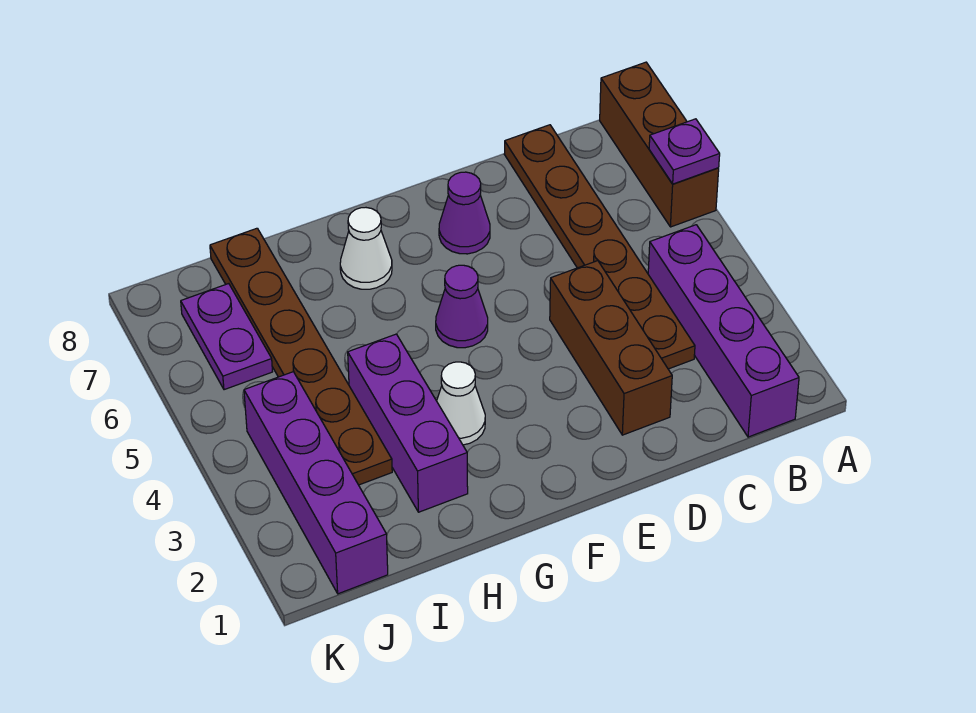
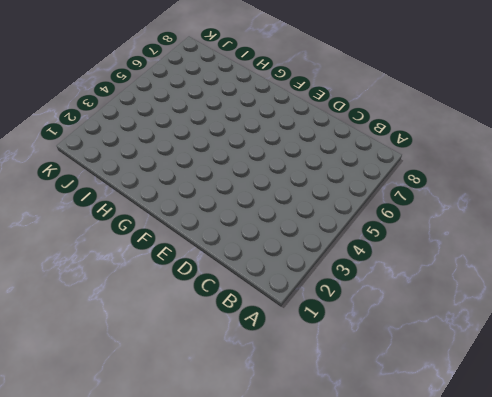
none -> brown 1x3 brick [600,62,719,227]
none -> purple 1x4 brick [648,225,799,437]
none -> brown 1x6 plate [504,125,695,369]

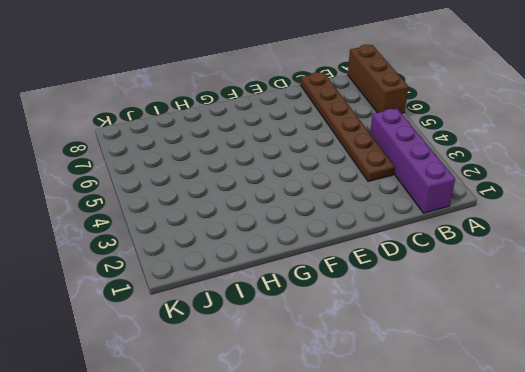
none -> brown 1x3 brick [550,261,672,435]
none -> purple 1x1 cone [439,172,490,254]
none -> purple 1x1 cone [436,265,488,348]

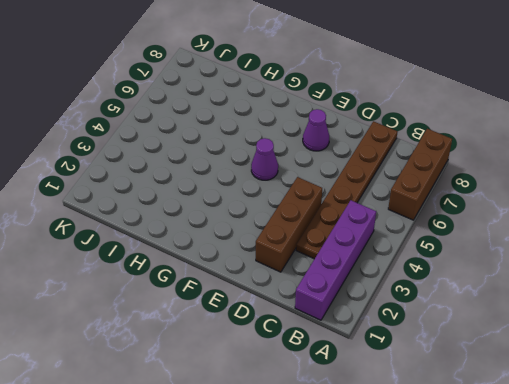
none -> white 1x1 cone [437,362,485,445]
none -> white 1x1 cone [340,208,392,289]
none -> purple 1x3 brick [348,334,468,512]

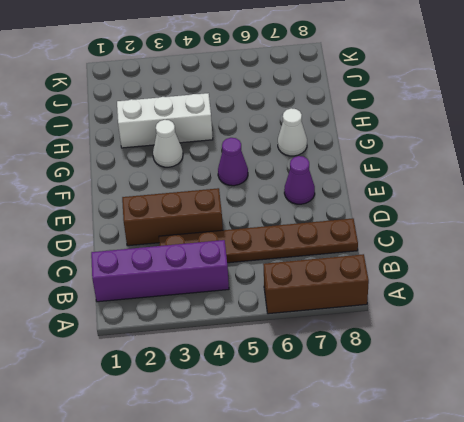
white 1x3 brick [117,93,213,148] -> purple 1x3 brick [348,334,468,512]
none -> brown 1x6 plate [210,228,392,485]
none -> purple 1x4 brick [244,372,388,594]
none -> purple 1x2 plate [181,284,273,390]

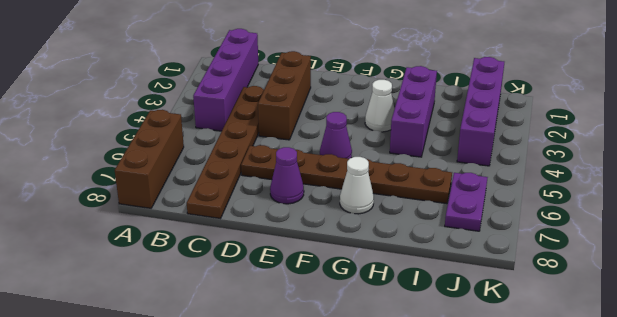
brown 1x6 plate [241,145,452,204] -> brown 1x6 plate turned to [210,228,392,485]
none -> purple 1x1 plate [649,119,720,184]

